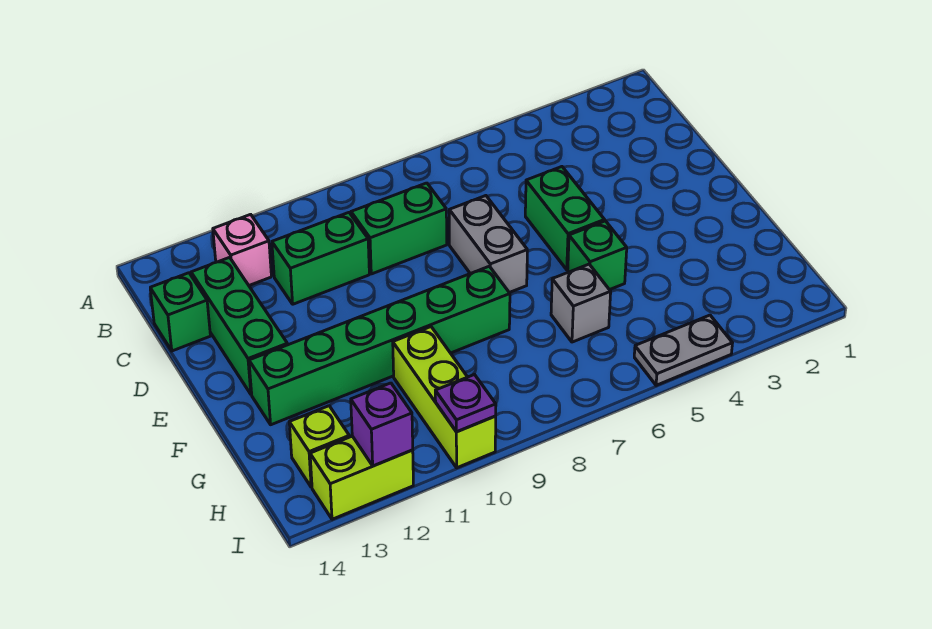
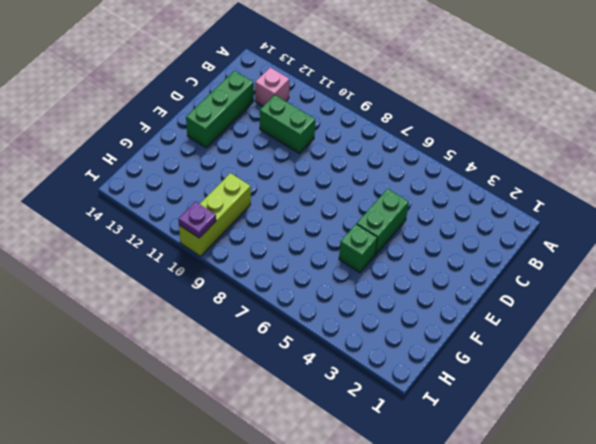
none -> green 1x2 brick [351,183,447,274]
none -> green 1x1 brick [150,273,210,351]
none -> grey 1x2 brick [449,196,527,293]

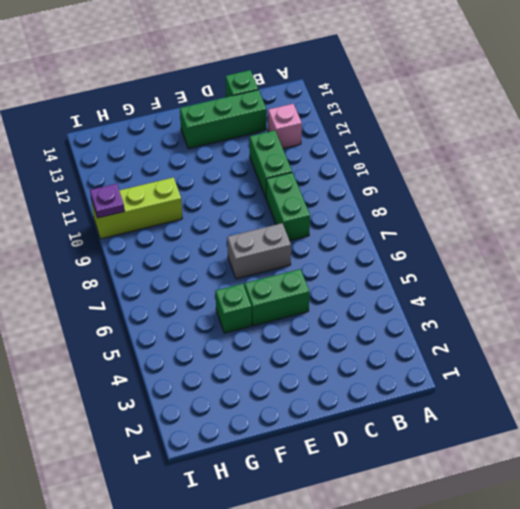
none -> green 1x6 brick [249,266,510,425]
none -> grey 1x1 brick [551,264,611,342]
none -> lime 1x1 brick [289,406,349,487]

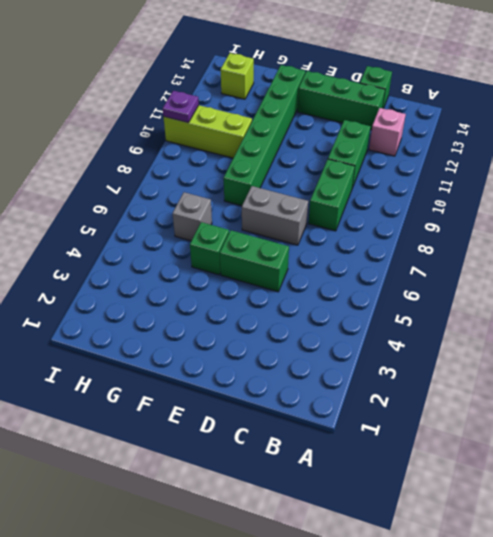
none -> grey 1x2 plate [634,315,732,385]
none -> lime 1x2 brick [310,436,413,519]
none -> purple 1x1 brick [351,383,413,466]

